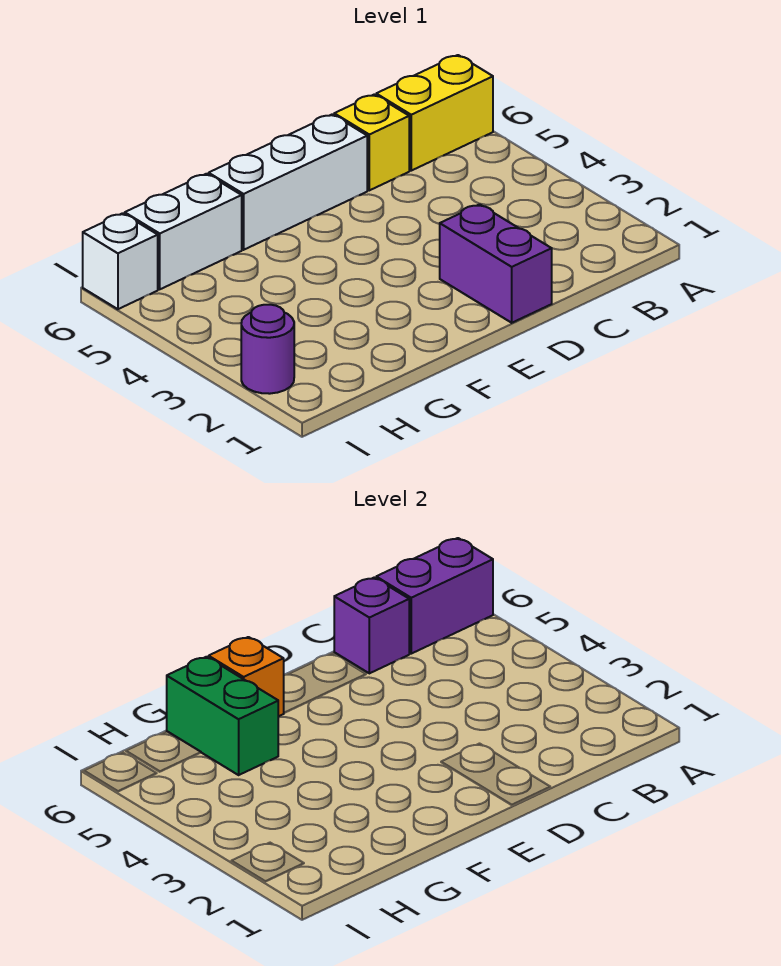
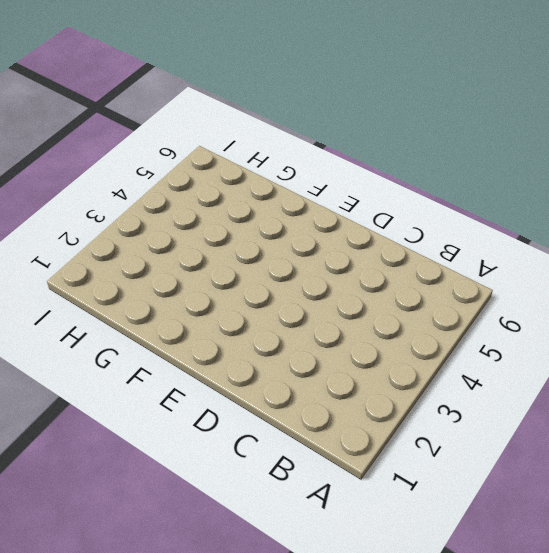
none -> yellow 1x2 brick [376,55,493,171]
none -> yellow 1x1 brick [334,95,409,190]

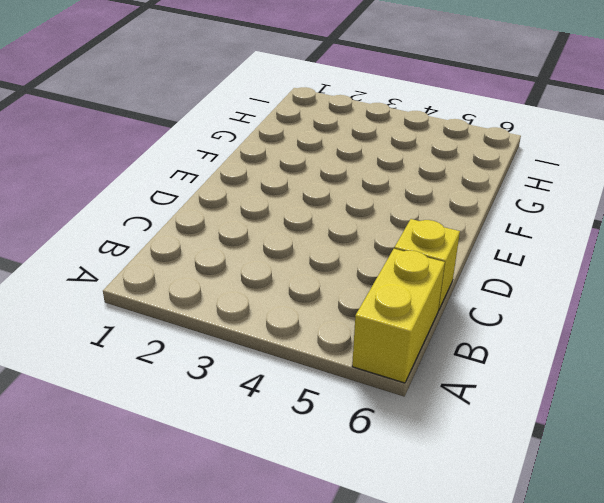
none -> purple 1x2 brick [440,204,552,323]
none -> white 1x3 brick [209,114,367,250]

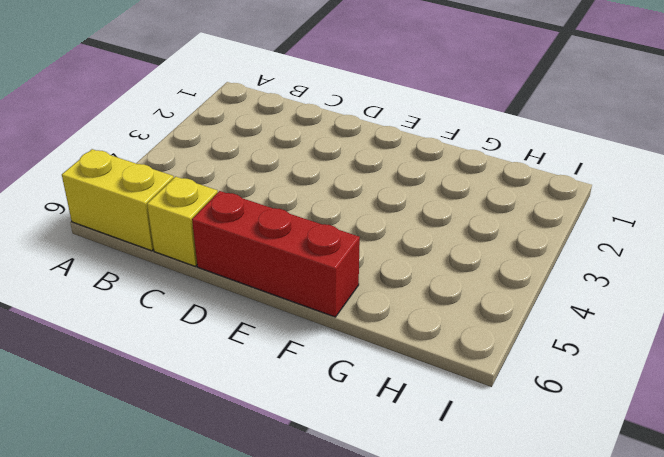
red 1x3 brick [192,191,360,317] -> white 1x3 brick [209,114,367,250]
none -> purple 1x2 brick [440,204,552,323]
none -> white 1x2 brick [125,174,242,289]

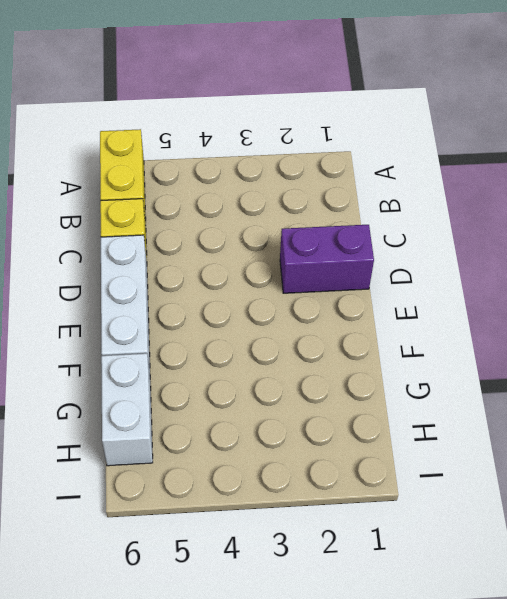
none -> purple 1x1 round brick [241,305,294,394]
none -> white 1x1 brick [83,213,158,309]

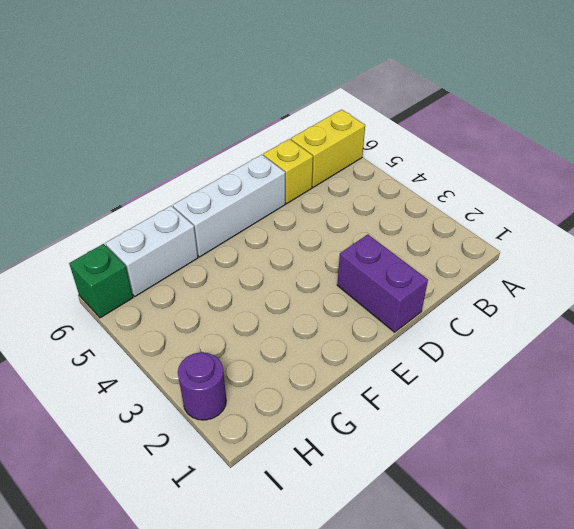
green 1x1 brick [69,244,133,318] -> white 1x1 brick [83,213,158,309]
none -> purple 1x2 brick [376,538,493,654]
none -> purple 1x1 brick [334,578,409,673]

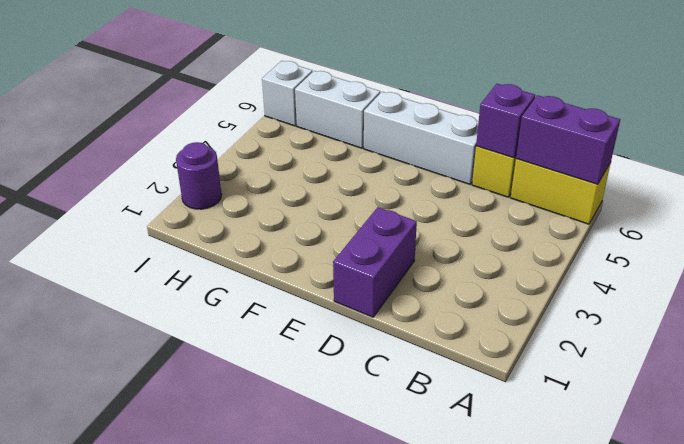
none -> orange 1x1 brick [209,637,284,717]
none -> green 1x2 brick [167,657,278,775]

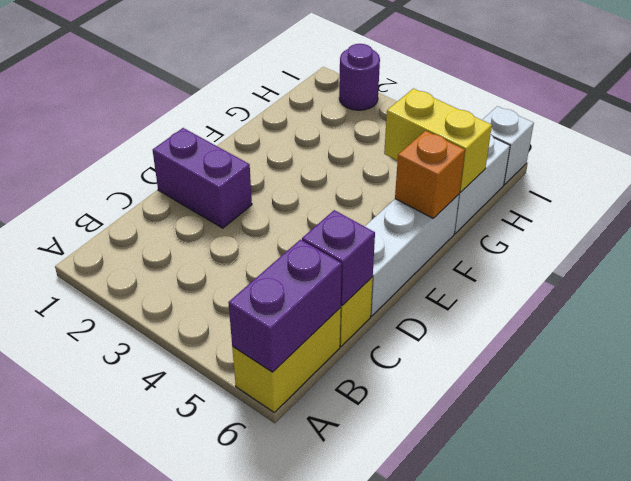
yellow 1x2 brick [384,89,492,192] -> green 1x2 brick [167,657,278,775]

